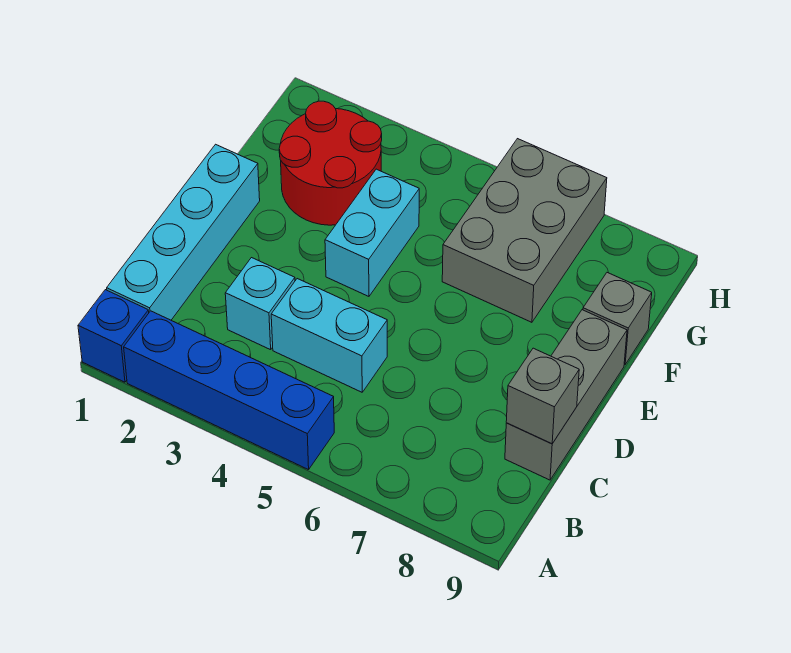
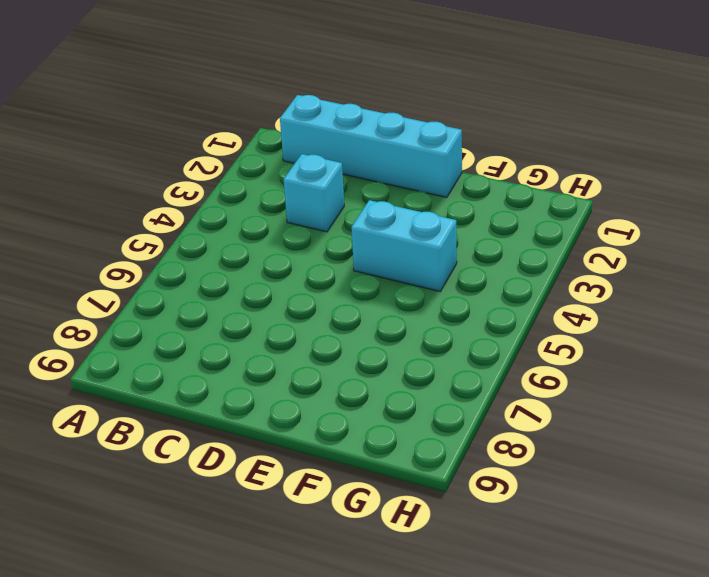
none -> blue 1x1 brick [78,290,149,382]
none -> blue 1x4 brick [124,311,334,470]

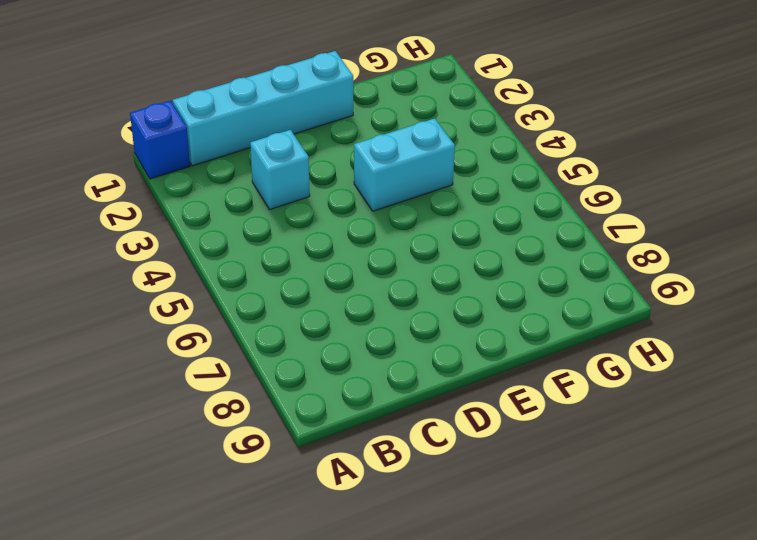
none -> blue 1x4 brick [124,311,334,470]
none -> cyan 1x2 brick [271,279,387,392]

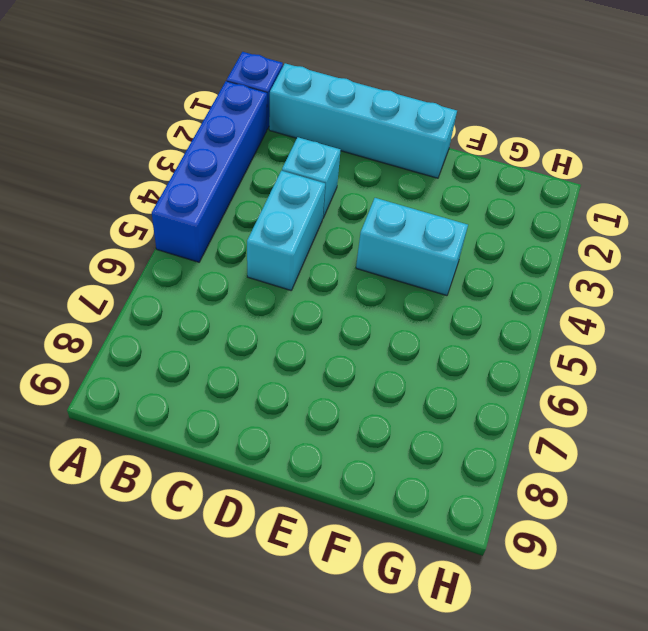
none -> grey 1x3 brick [505,310,627,480]
none -> red 2x2 round brick [279,101,382,225]

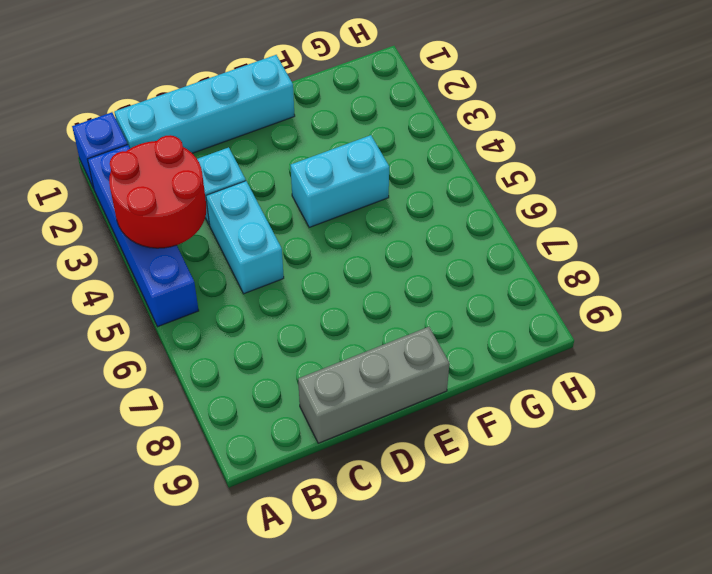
red 2x2 round brick [109,135,206,248] -> red 2x2 round brick moved to [279,101,382,225]
none -> grey 2x3 brick [442,139,607,322]
none -> grey 1x1 brick [583,273,652,365]

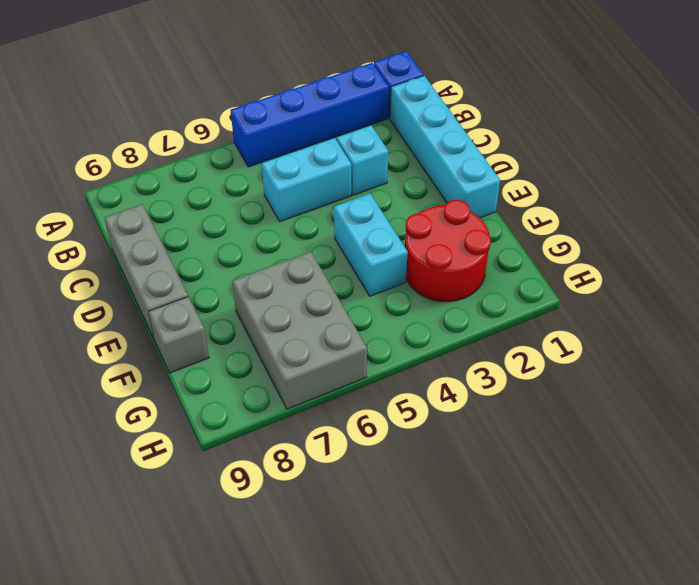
none -> grey 1x1 brick [506,348,579,444]

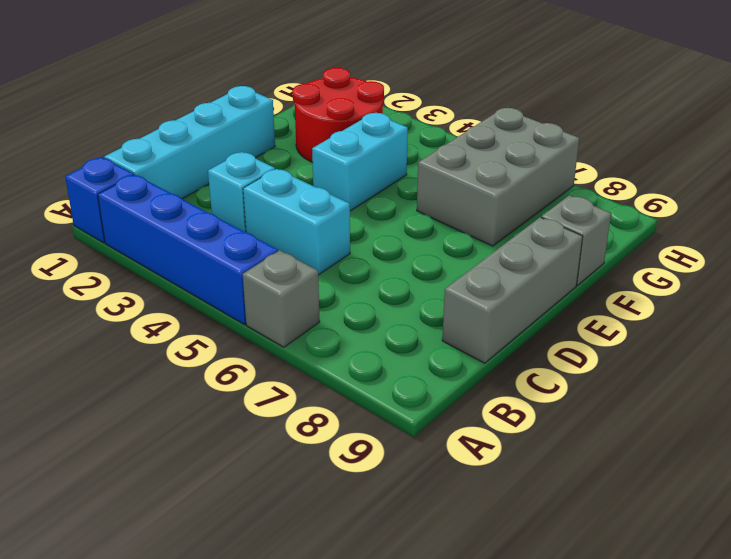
grey 1x1 brick [243,250,320,347] -> grey 1x1 brick moved to [506,348,579,444]

